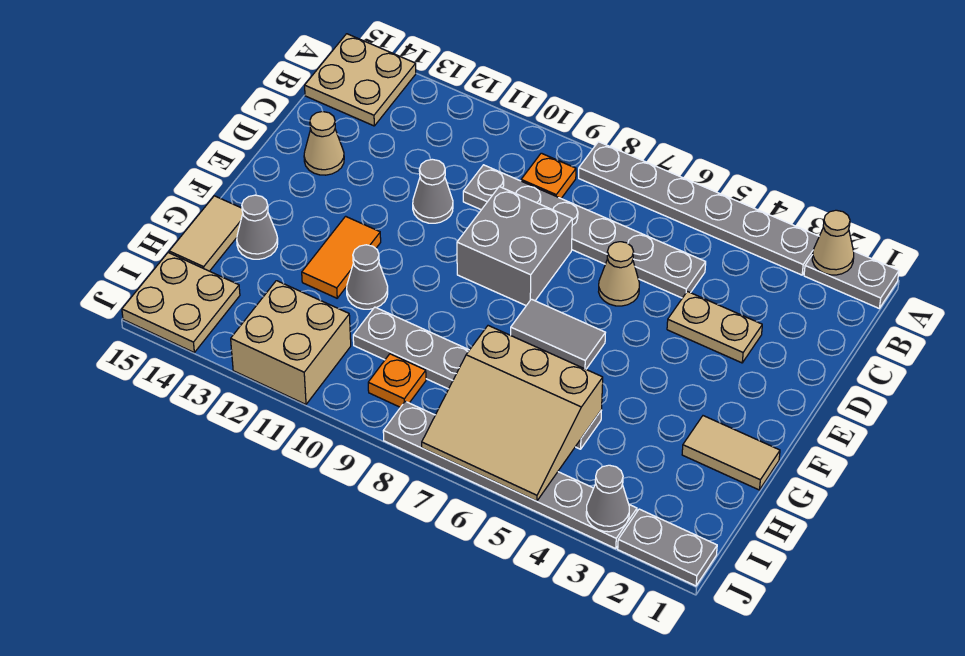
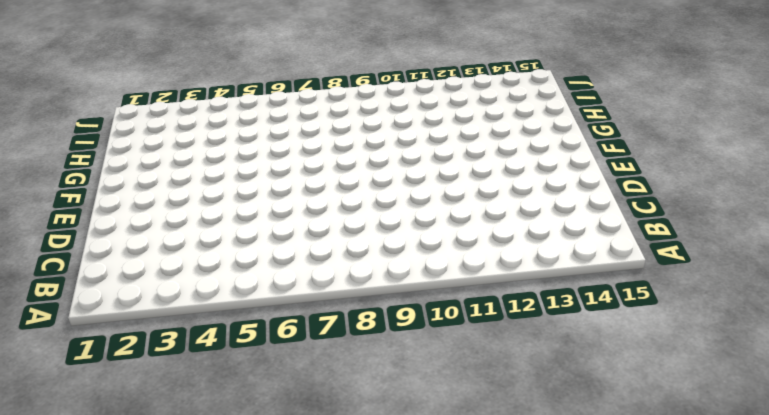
none -> grey 1x2 plate [804,251,899,308]
none -> grey 1x6 plate [579,142,819,275]
none -> tan 2x2 plate [305,34,416,126]

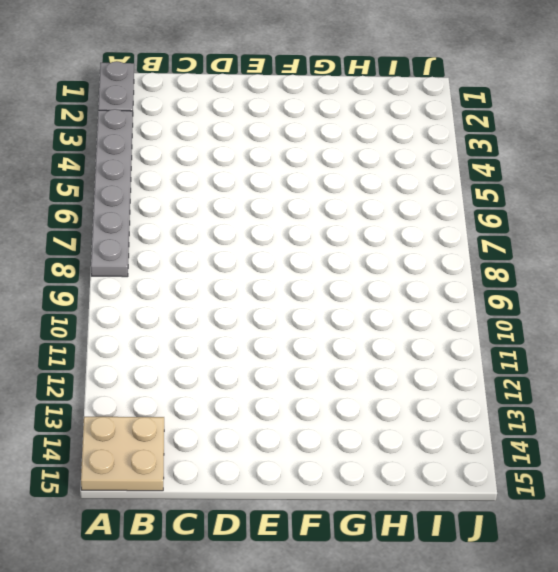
none -> orange 1x1 plate [521,153,576,198]
none -> grey 1x6 plate [463,165,706,298]
none -> tan 1x2 plate [667,291,762,363]

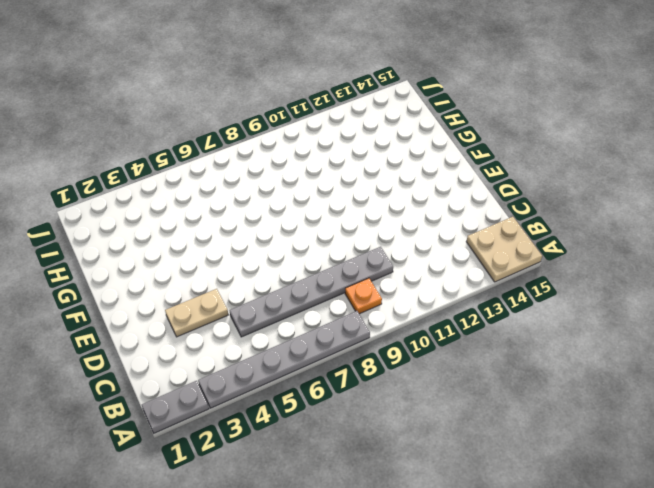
none -> tan 1x1 cone [599,242,639,306]
none -> grey 2x2 brick [457,186,572,306]
none -> grey 1x1 cone [413,159,453,223]

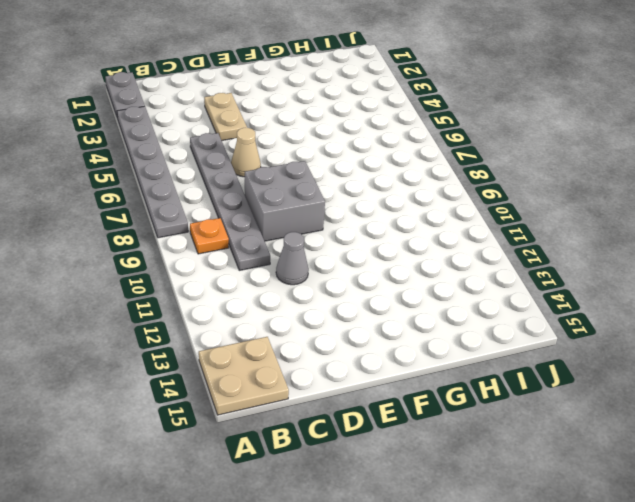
none -> tan 1x1 cone [304,112,344,175]
none -> grey 1x2 tile [511,299,605,369]
none -> orange 1x2 tile [302,216,381,298]

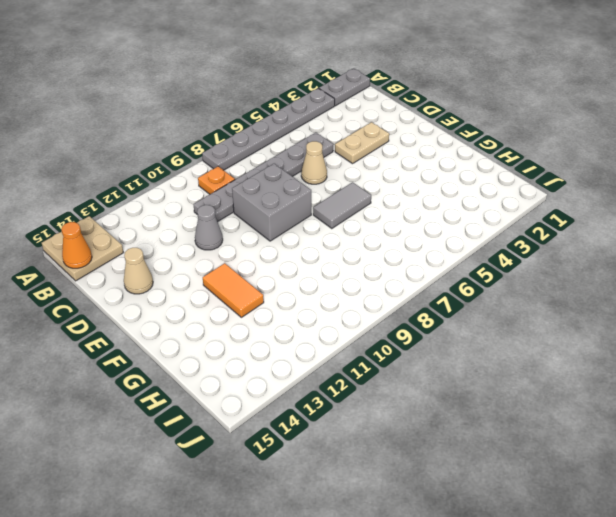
orange 1x1 cone [61,222,92,268] -> none
none -> tan 1x2 tile [682,416,780,490]
none -> grey 1x1 cone [347,245,388,309]
none -> grey 1x1 cone [237,195,278,259]

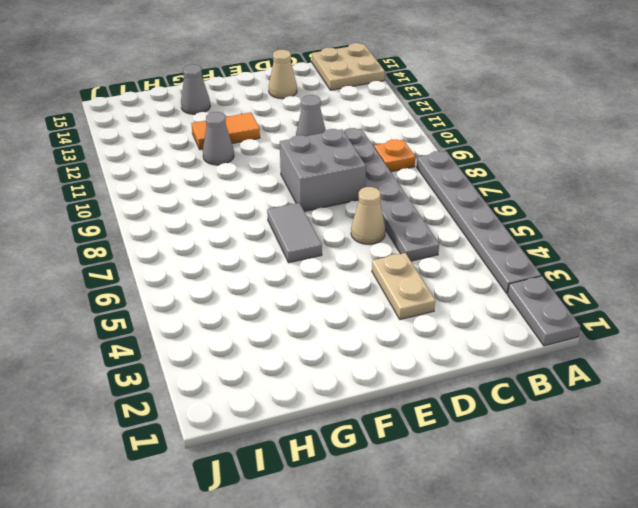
none -> tan 1x2 tile [682,416,780,490]
none -> tan 1x2 tile [169,196,243,271]
none -> grey 1x6 plate [353,307,602,449]

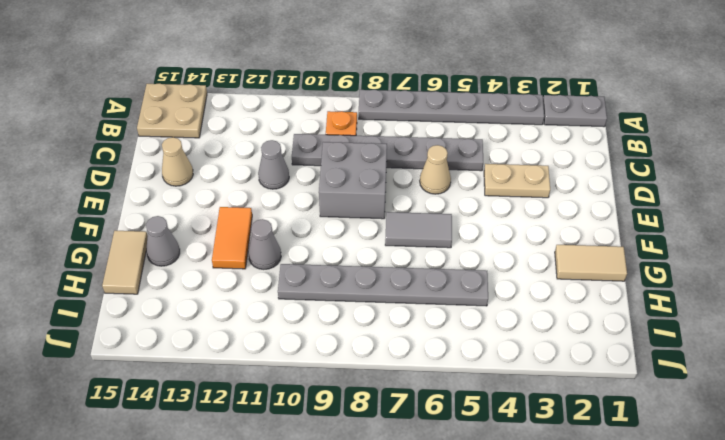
none -> orange 1x1 plate [368,354,426,407]
none -> tan 2x2 brick [231,281,351,404]
none -> tan 2x2 plate [122,253,240,352]

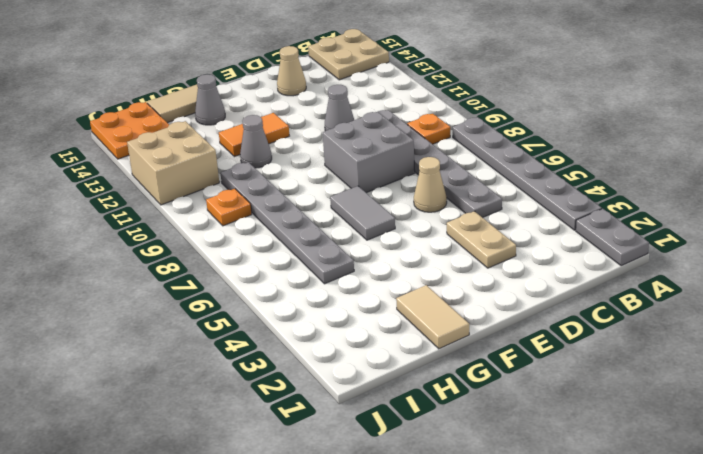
orange 2x2 plate [90,102,169,159] -> tan 2x2 plate [122,253,240,352]
none -> grey 1x2 plate [618,509,717,586]
none -> grey 1x6 plate [383,401,637,549]
none -> tan 1x1 cone [812,210,854,275]

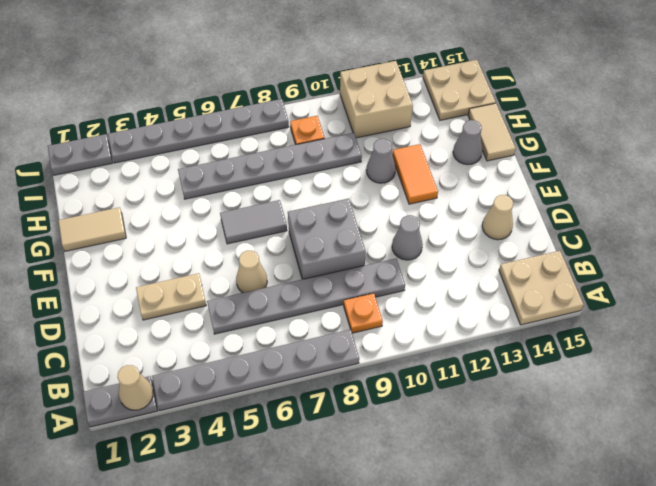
none -> tan 3x3 slope [422,326,603,501]
none -> grey 1x1 cone [586,465,629,532]

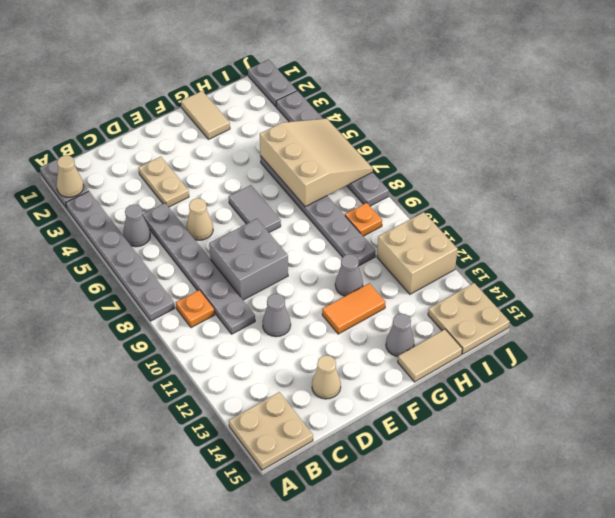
grey 1x1 cone [123,204,150,247] -> grey 1x1 cone moved to [586,465,629,532]

